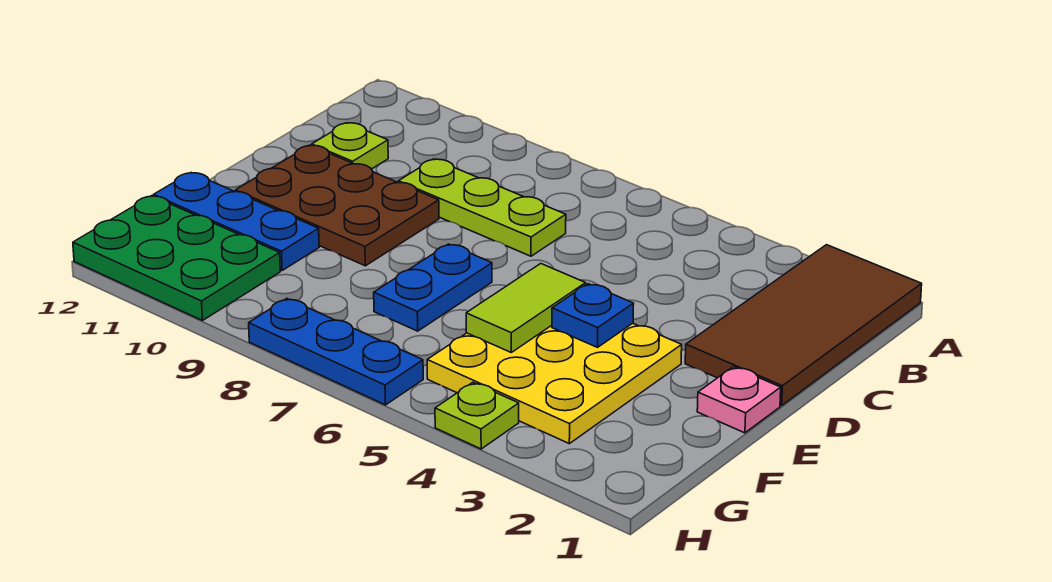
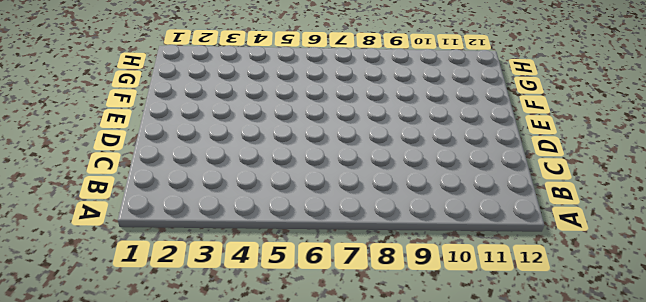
none -> brown 2x4 tile [685,245,922,406]
none -> lime 1x3 plate [398,159,566,256]
none -> lime 1x1 plate [312,123,388,169]

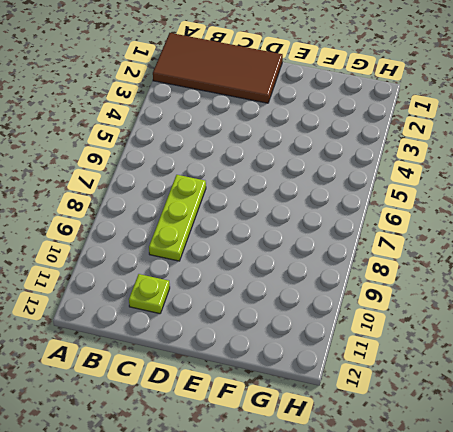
none -> brown 2x3 plate [235,145,439,266]
none -> pink 1x1 plate [697,367,781,433]
none -> yellow 3x3 plate [427,323,682,444]

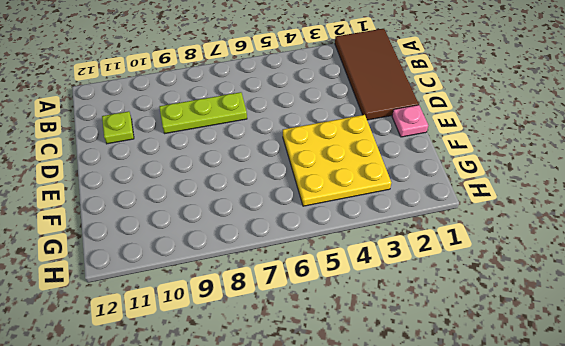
none -> brown 2x3 plate [235,145,439,266]
none -> blue 1x2 plate [374,244,492,331]
none -> blue 1x3 plate [153,173,319,270]

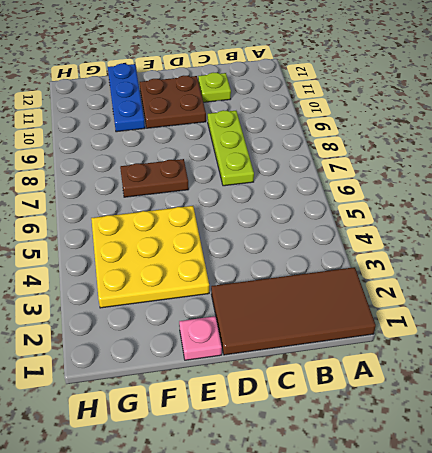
brown 2x2 plate [140,76,206,128] -> brown 2x3 plate [235,145,439,266]
brown 1x2 plate [120,159,189,197] -> blue 1x2 plate [374,244,492,331]
none -> green 2x3 plate [73,196,280,320]
none -> lime 1x1 plate [435,382,519,449]
none -> blue 1x3 plate [249,299,423,405]

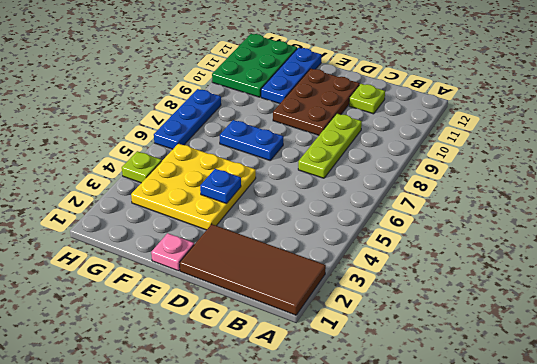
none -> lime 1x2 tile [466,264,586,352]

